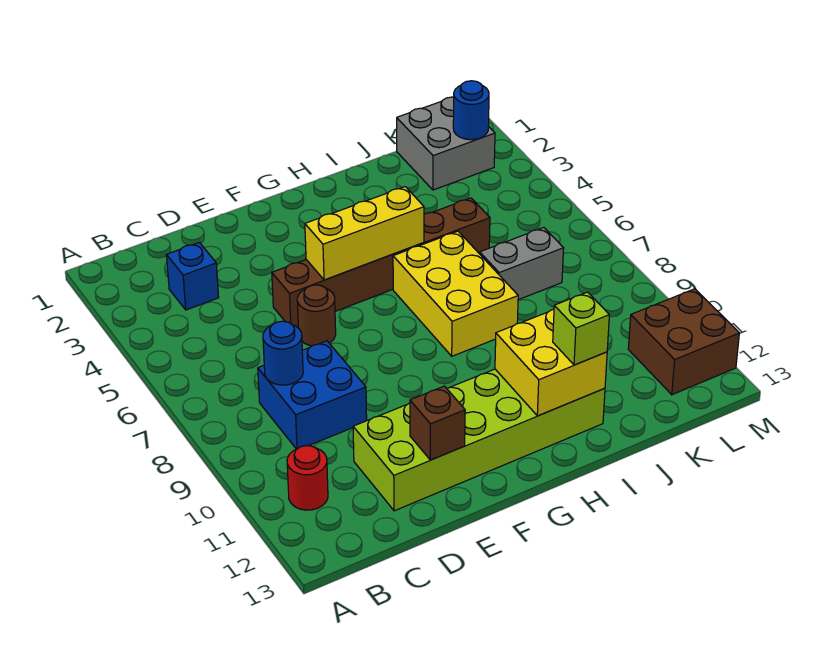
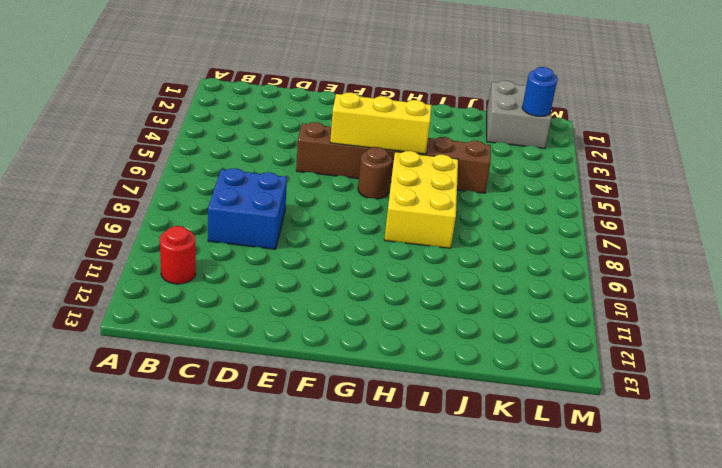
brown 1x1 round brick [358,147,392,199] -> brown 1x1 round brick moved to [297,285,336,346]
none -> blue 1x1 brick [167,243,219,310]
none -> lime 2x6 brick [353,369,605,511]
none -> grey 1x2 brick [480,228,564,300]

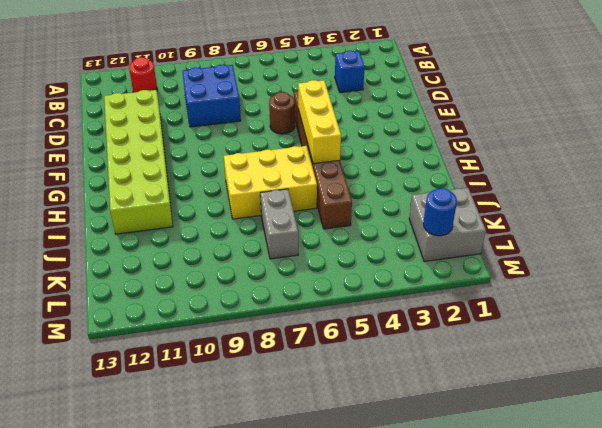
none -> brown 2x2 brick [628,289,739,395]
none -> blue 1x1 round brick [263,321,303,385]
none -> brown 1x1 brick [410,386,465,460]

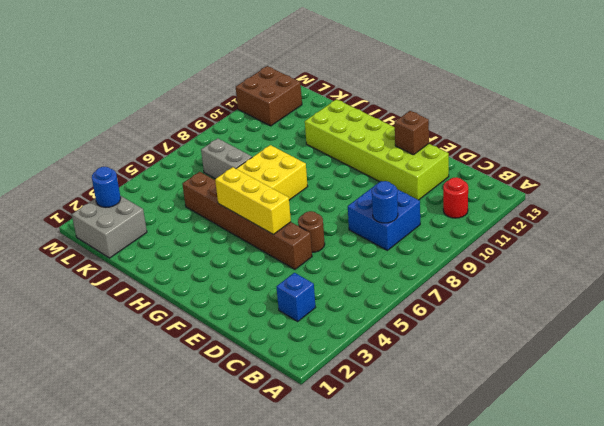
none -> yellow 2x2 brick [495,310,607,416]
none -> lime 1x1 brick [553,292,609,365]

